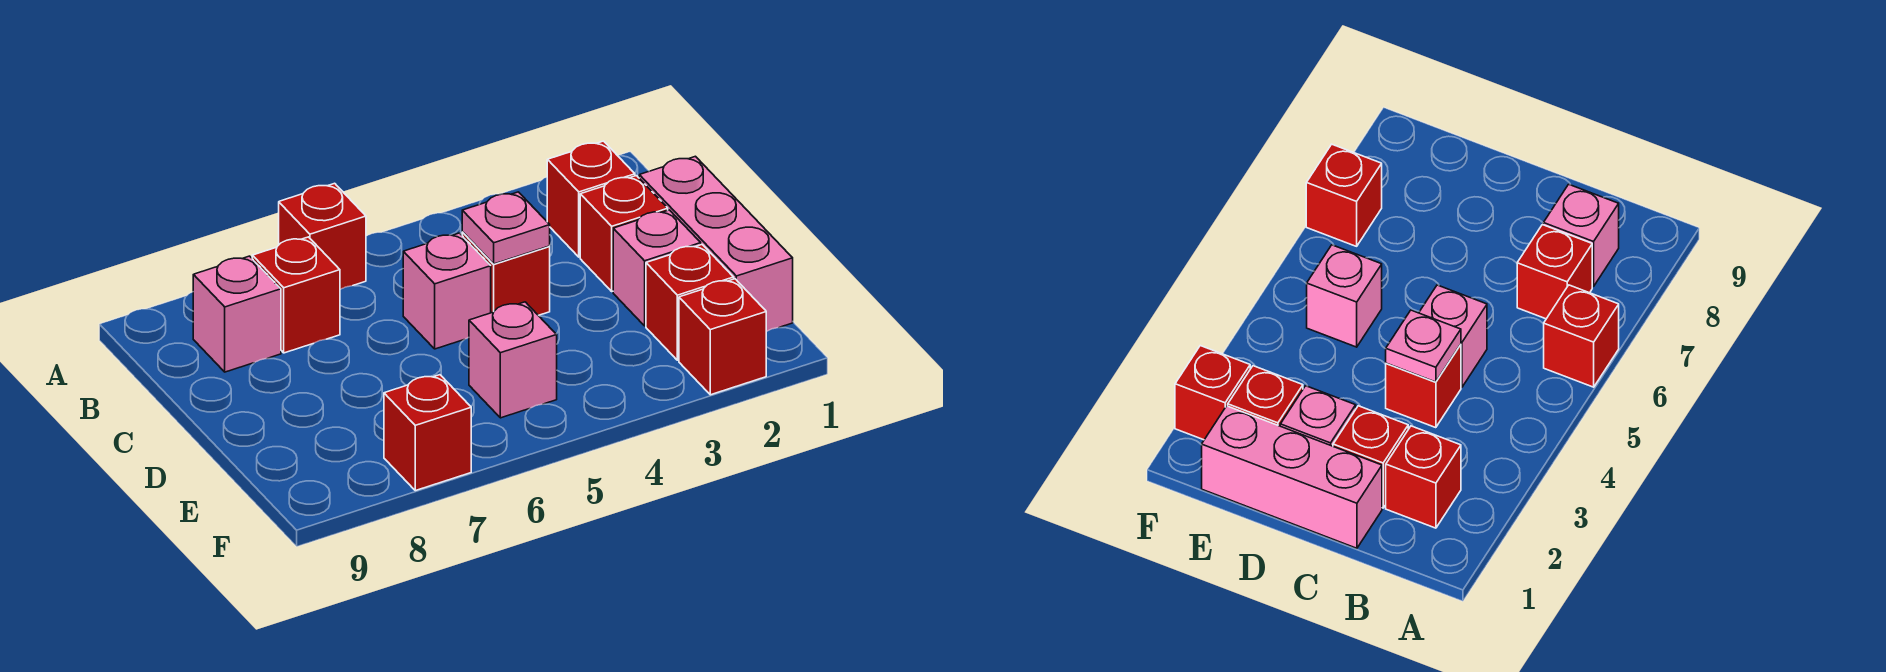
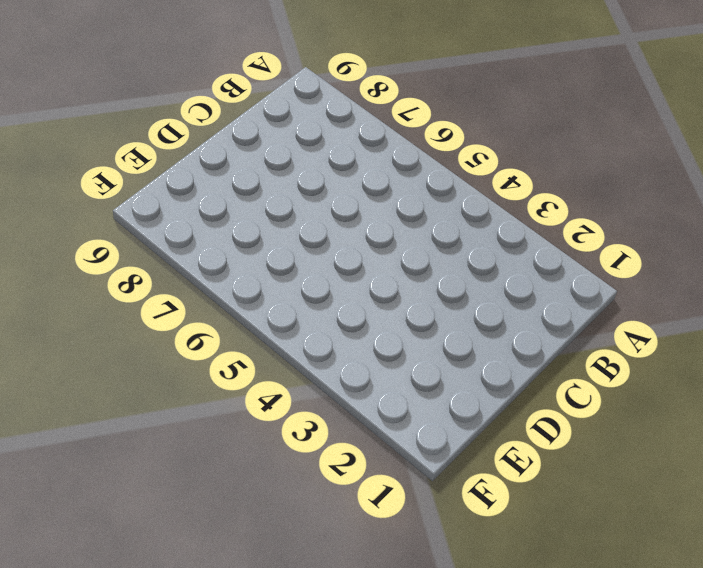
none -> red 1x1 brick [279,183,366,289]
none -> red 1x1 brick [547,141,635,257]
none -> red 1x1 brick [252,237,340,353]

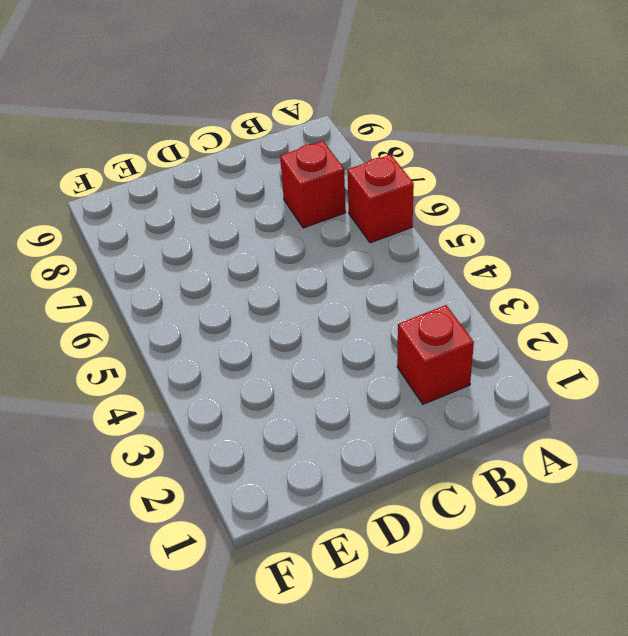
none -> pink 1x1 brick [193,256,281,372]
none -> pink 1x3 brick [639,156,793,331]
none -> red 1x1 brick [580,176,668,291]

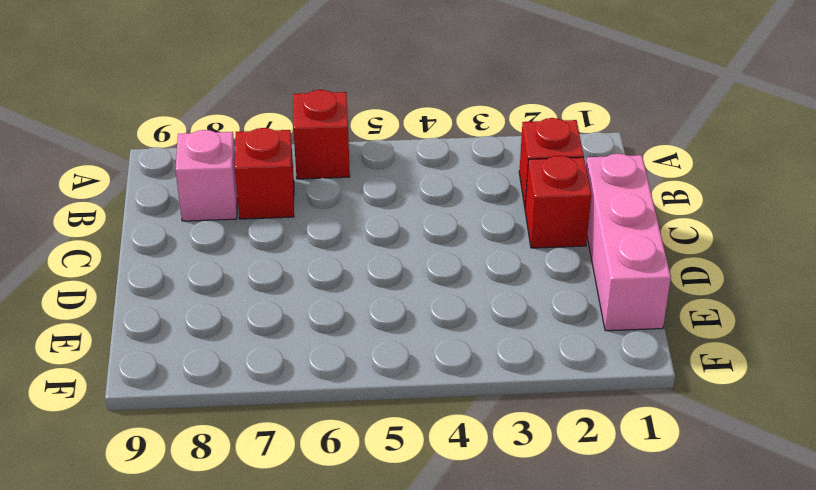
none -> red 1x1 brick [462,232,550,315]
none -> pink 1x1 brick [403,233,491,349]
none -> pink 1x1 brick [613,210,701,326]

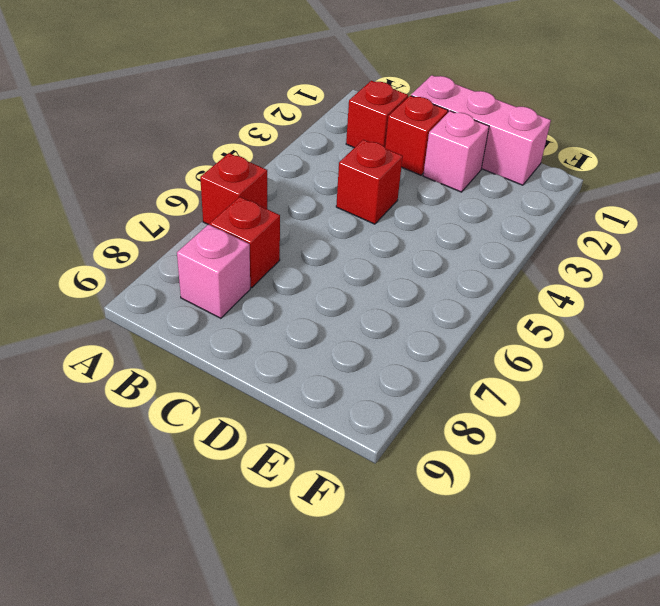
none -> pink 1x1 brick [403,233,491,349]
none -> red 1x1 brick [646,245,734,360]
none -> pink 1x1 brick [469,302,557,418]

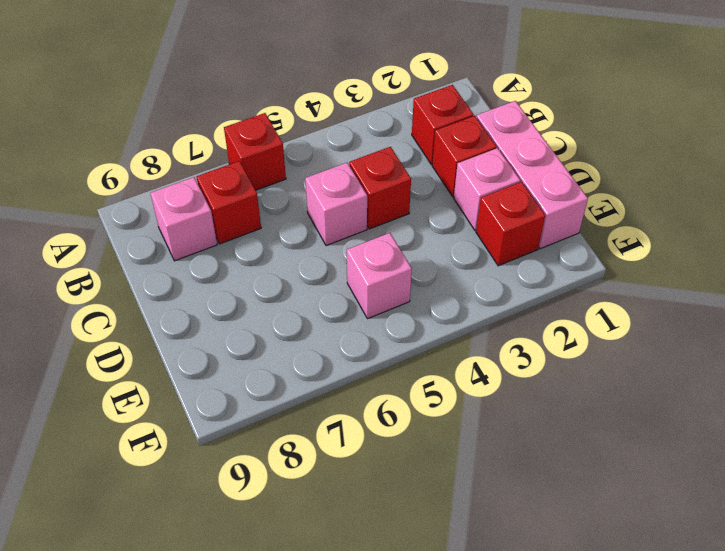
none -> red 1x1 brick [679,279,766,395]
none -> red 1x1 brick [384,375,471,491]
none -> pink 1x1 plate [462,192,550,264]

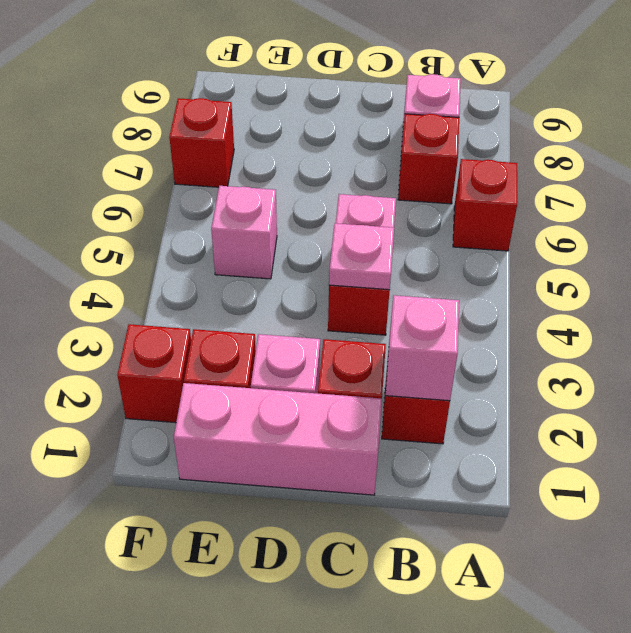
pink 1x1 brick [386,295,459,401] -> none

